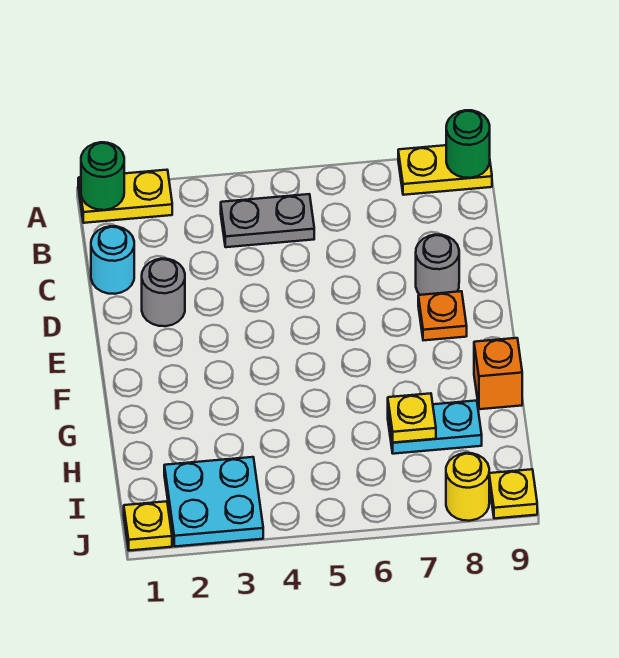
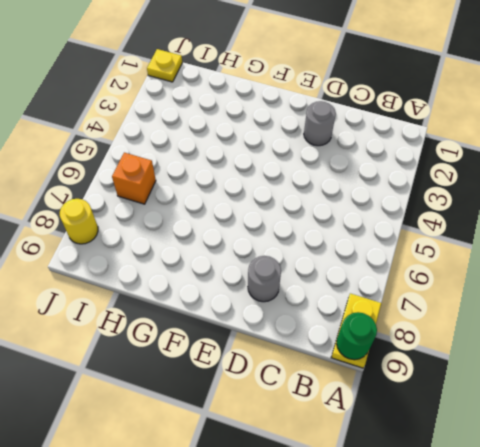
orange 1x1 brick [112,153,156,204] -> orange 1x1 brick moved to [474,338,522,409]
none -> yellow 1x2 plate [78,170,172,223]
none -> grey 1x2 plate [221,194,314,247]
none -> cyan 1x1 round brick [91,226,134,294]

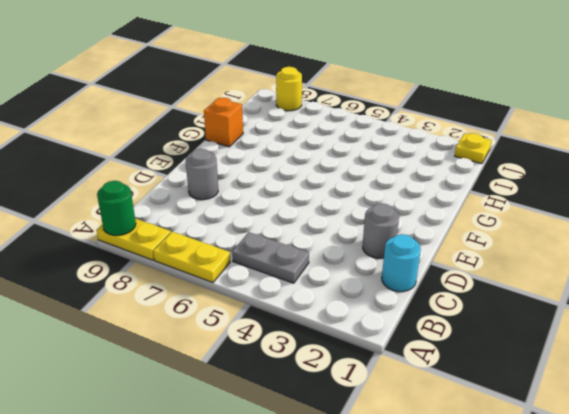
yellow 1x2 plate [153,232,230,283] -> yellow 1x2 plate moved to [78,170,172,223]
none -> orange 1x1 plate [418,291,467,340]
none -> cyan 1x2 plate [388,401,482,454]
none -> cyan 2x2 plate [164,457,263,547]

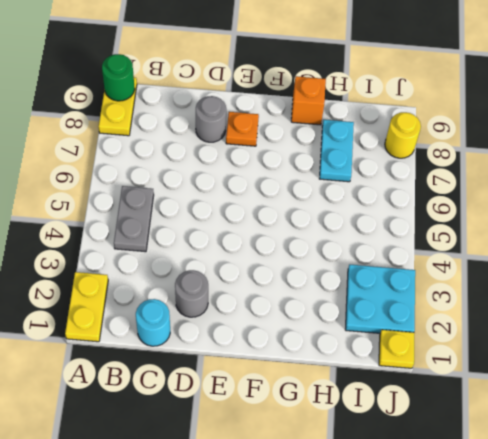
none -> yellow 1x1 plate [489,469,537,518]
none -> green 1x1 round brick [81,142,124,210]
none -> yellow 1x1 plate [388,393,436,443]

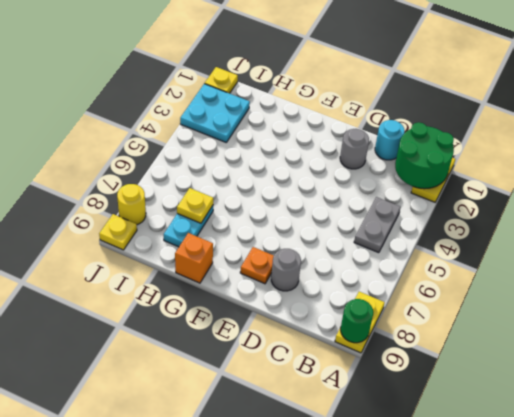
green 2x2 round brick [395,122,454,189] -> green 1x1 round brick [81,142,124,210]

